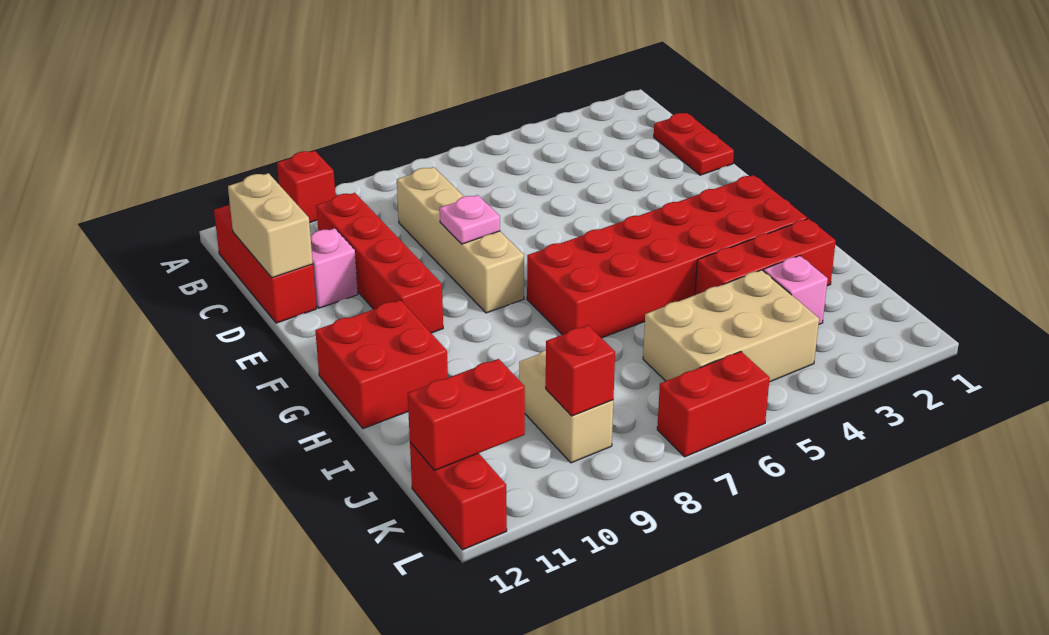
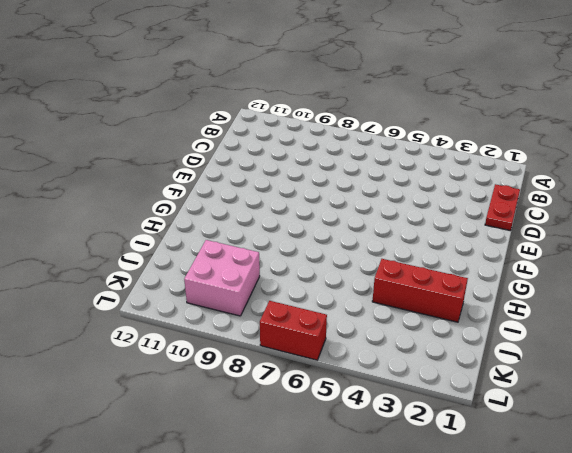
pink 2x2 brick [184,240,260,316] -> tan 1x2 brick [519,350,613,463]
none -> red 1x1 brick [277,151,335,223]
none -> red 1x3 brick [214,204,316,323]
none -> tan 1x4 brick [397,167,524,313]

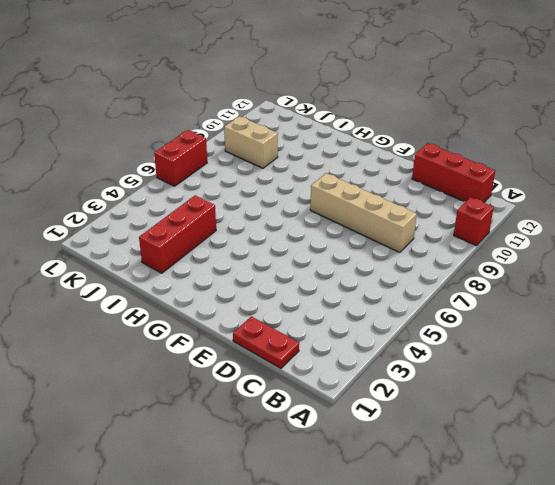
none -> red 1x4 brick [316,193,443,333]
none -> pink 1x1 brick [311,228,358,308]
none -> red 2x6 brick [527,175,807,338]

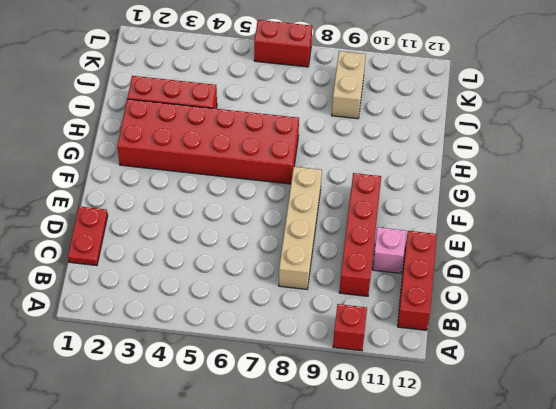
none -> red 2x2 brick [315,300,448,429]
none -> pink 1x1 brick [764,256,828,324]
none -> tan 2x3 brick [643,270,819,382]

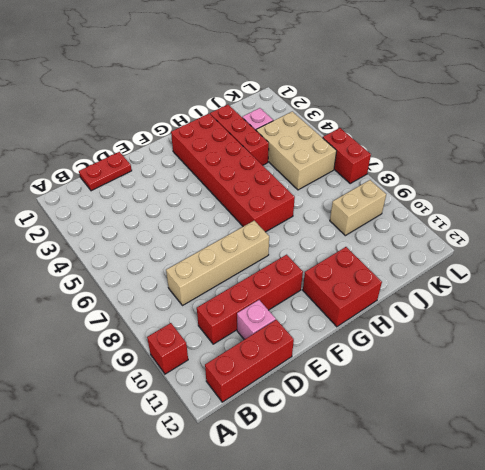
none -> red 1x2 brick [410,442,507,550]
none -> tan 1x2 brick [228,173,313,278]
none -> pink 1x1 plate [440,195,500,244]

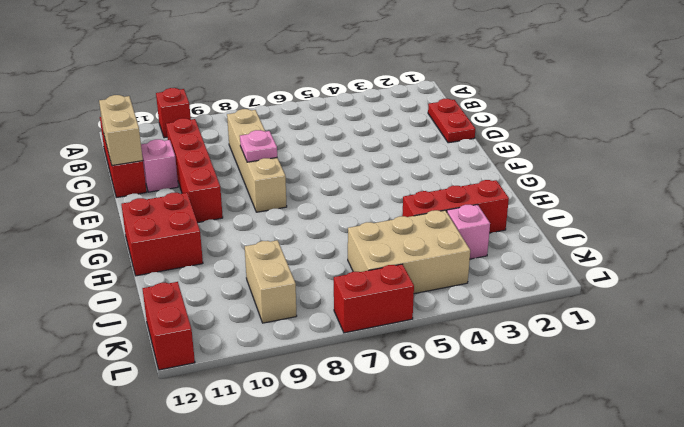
none -> red 2x6 brick [527,175,807,338]
none -> red 1x1 brick [546,325,615,416]
none -> red 1x2 brick [408,359,525,471]

